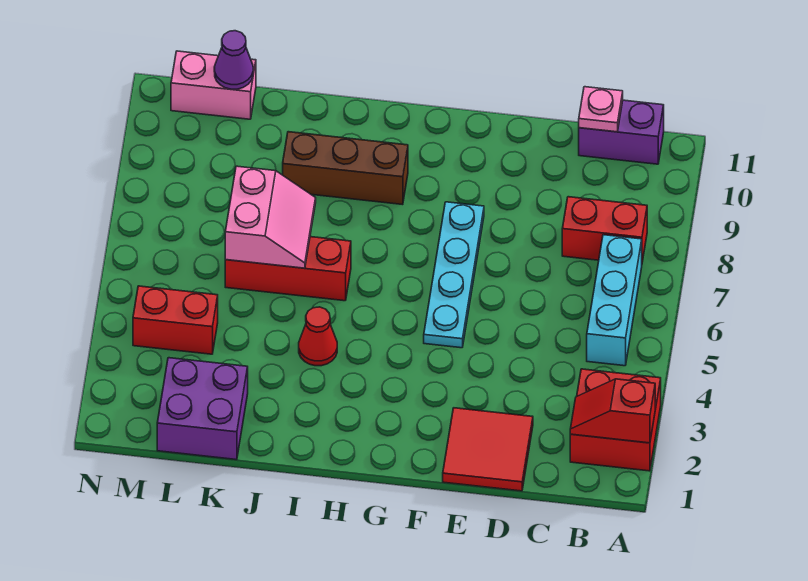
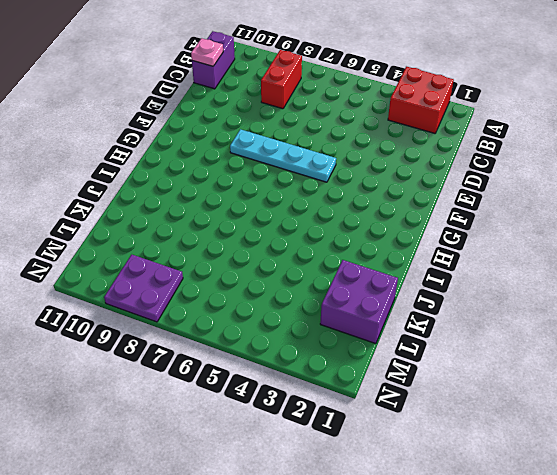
purple 2x2 plate [104,255,183,322] -> none
none -> cyan 1x3 brick [587,235,642,366]
none -> red 2x2 tile [443,408,533,491]
none -> brown 1x3 brick [283,132,408,205]

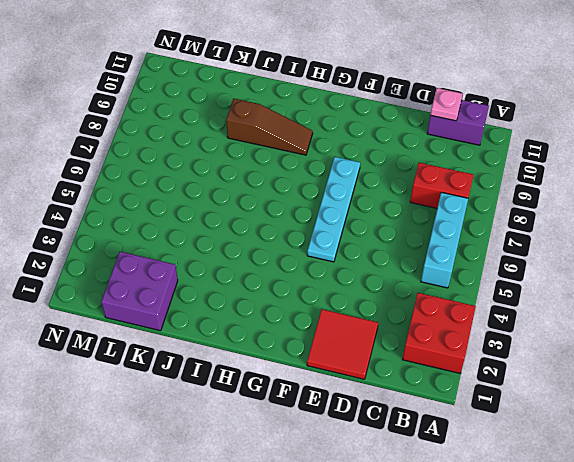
brown 1x3 slope [226,99,313,155] -> brown 1x3 brick [283,132,408,205]
none -> red 1x1 cone [299,307,337,366]
none -> red 1x3 brick [225,237,351,301]
none -> red 1x2 brick [133,286,218,354]

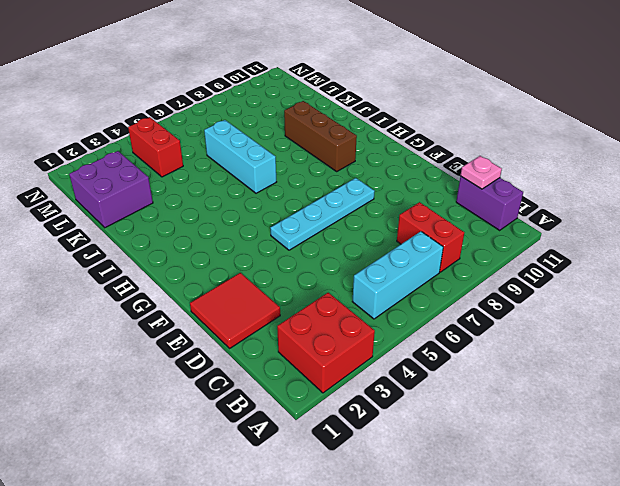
cyan 1x3 brick [204,120,276,193] -> red 1x3 brick [225,237,351,301]
none -> red 1x1 cone [299,307,337,366]
none -> pink 1x2 brick [171,51,256,119]
none -> red 1x2 slope [570,379,655,443]

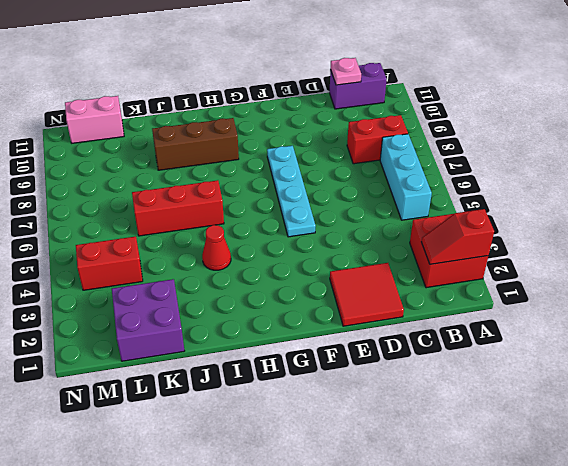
none -> pink 2x2 slope [225,166,316,268]
none -> purple 1x1 cone [214,31,253,89]

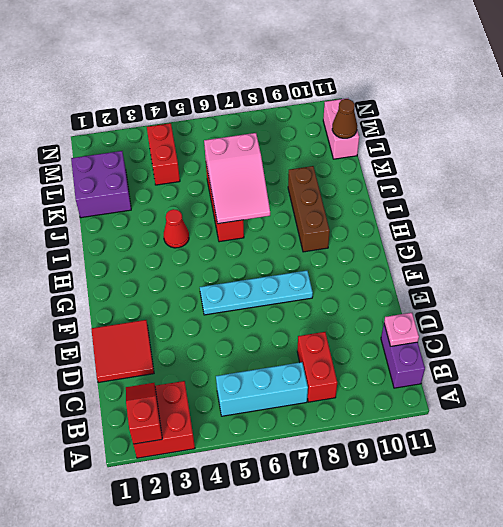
pink 2x3 slope [204,133,270,224] -> pink 2x2 slope [225,166,316,268]
brown 1x1 cone [332,99,357,138] -> purple 1x1 cone [214,31,253,89]

